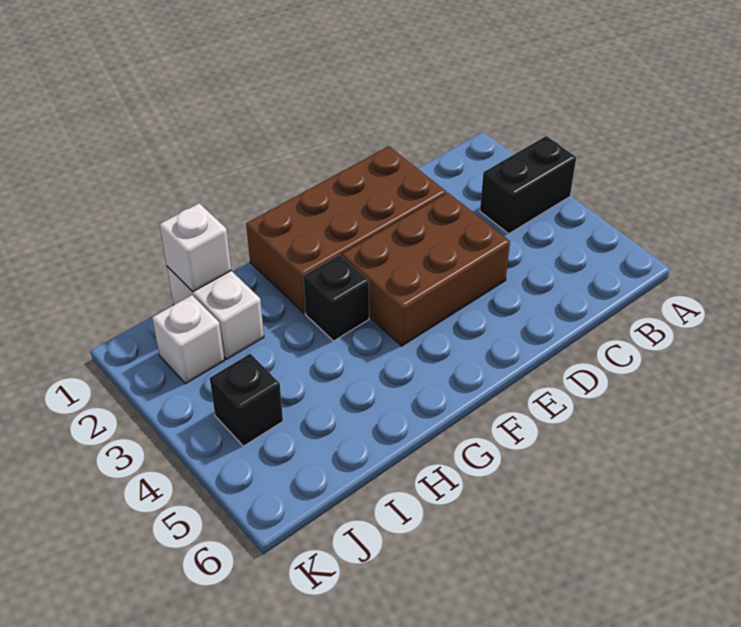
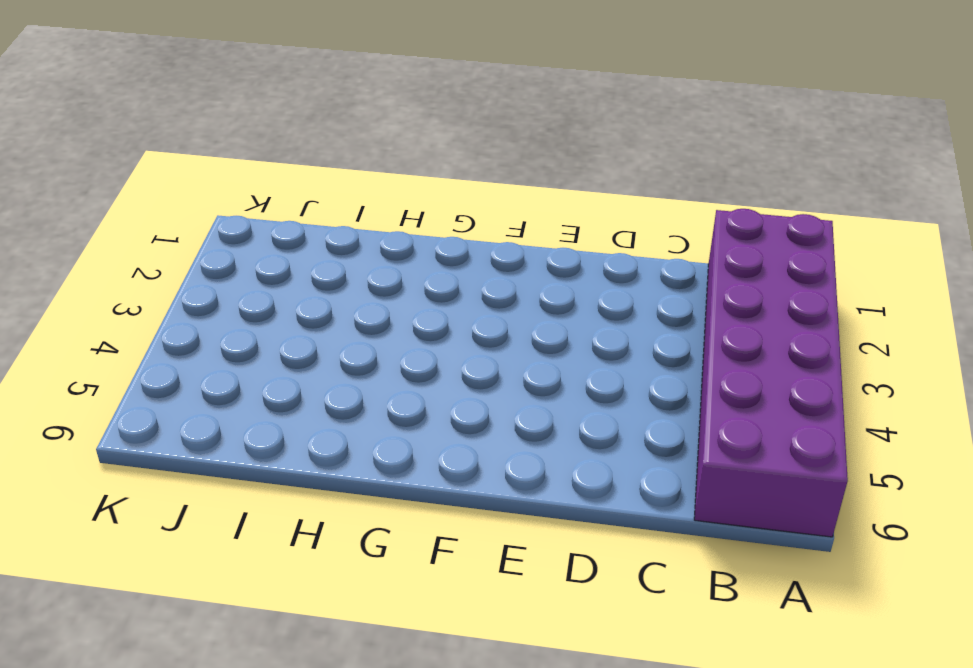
purple 2x6 brick [694,209,848,537] -> black 1x2 brick [480,136,576,234]
none -> brown 2x4 brick [246,146,446,313]
none -> brown 2x3 brick [342,193,510,346]

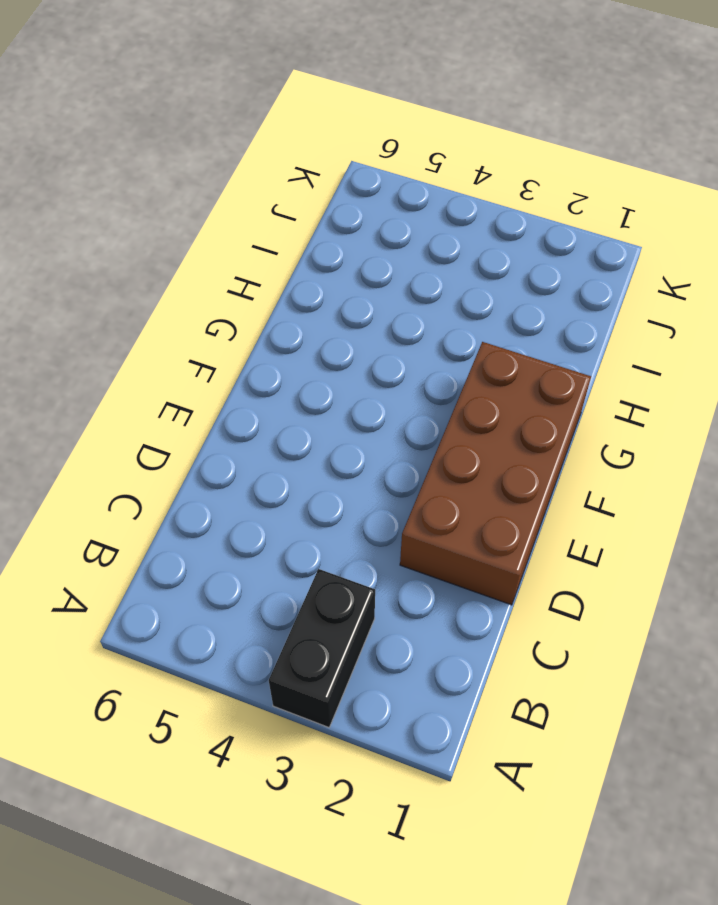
none -> brown 2x3 brick [342,193,510,346]
none -> black 1x1 brick [303,255,369,341]

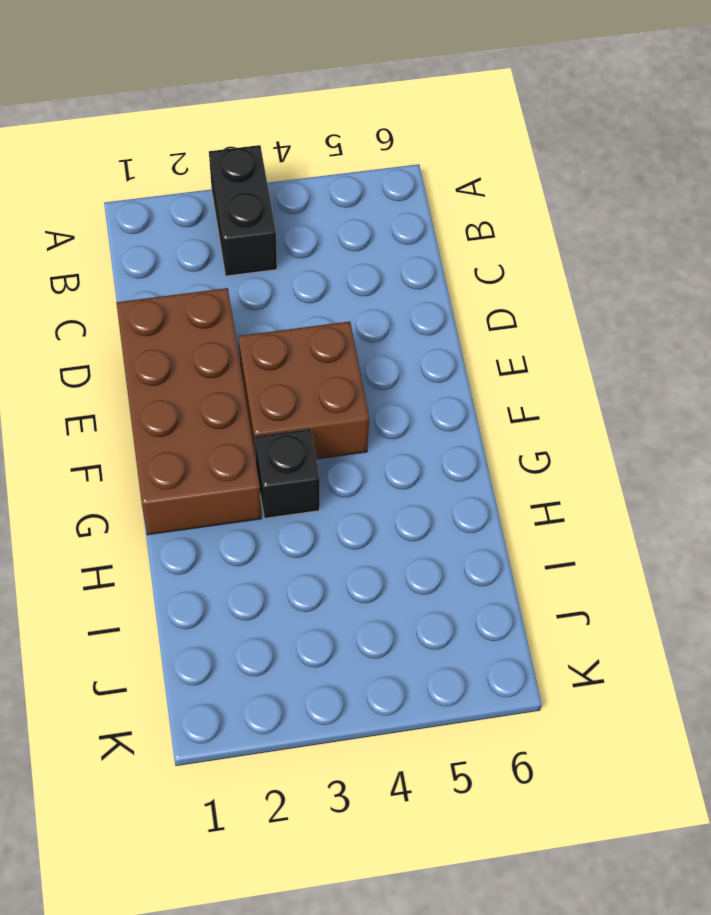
brown 2x2 brick [238,321,369,460] -> brown 2x3 brick [342,193,510,346]
none -> white 1x2 brick [167,267,264,359]
none -> white 1x1 brick [152,295,224,384]

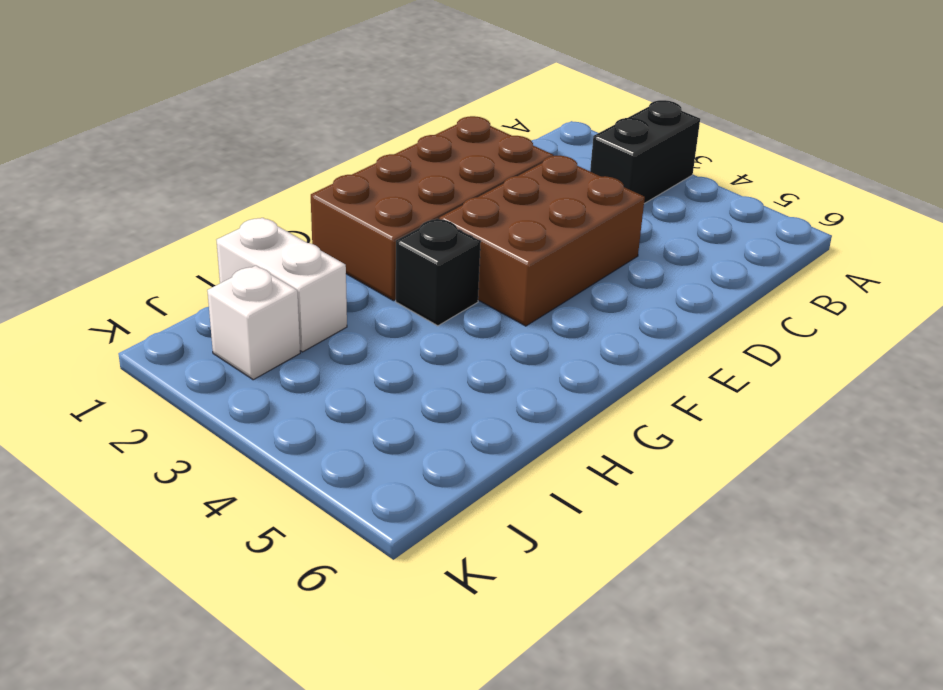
none -> black 1x1 brick [210,354,283,446]
none -> white 1x1 brick [160,203,231,292]

